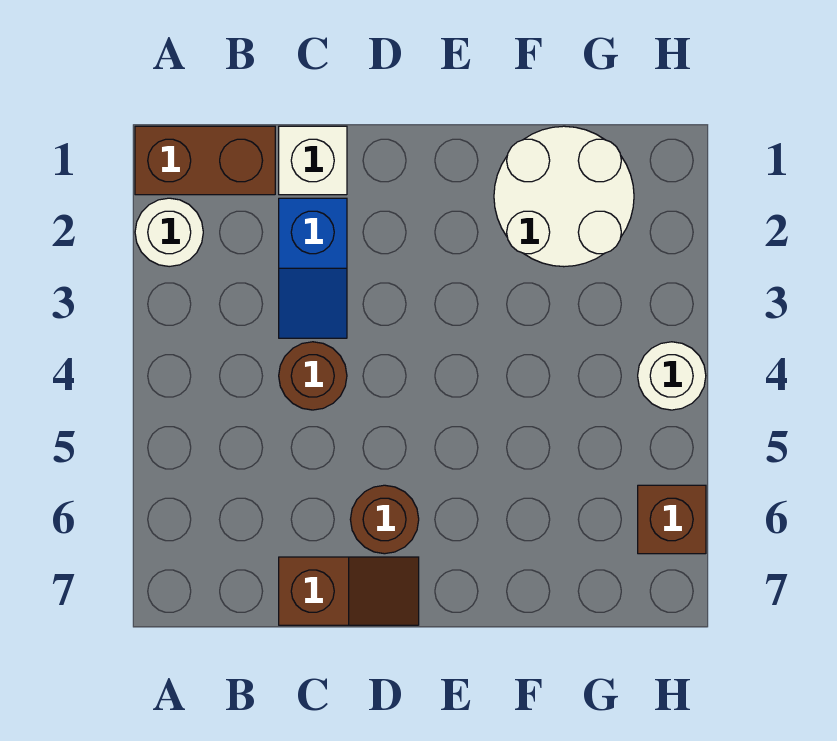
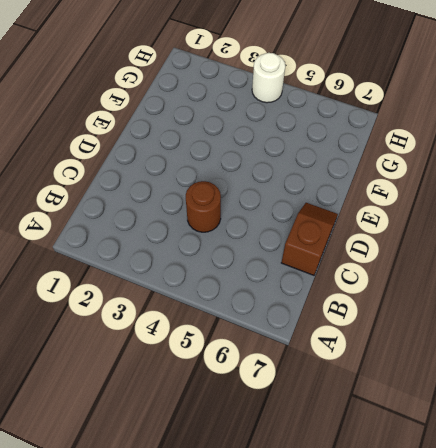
none -> brown 1x2 brick [135,126,275,195]
none -> white 1x1 round brick [135,198,203,267]

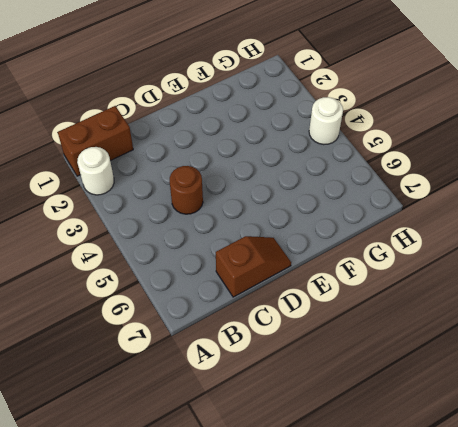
none -> white 1x1 brick [279,126,347,195]
none -> blue 1x2 slope [279,198,347,338]

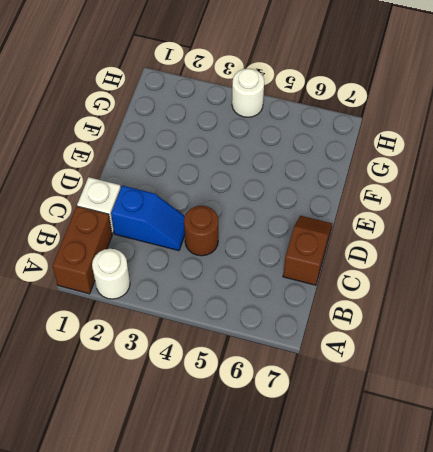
none -> brown 1x1 round brick [350,485,419,554]
none -> white 2x2 round brick [494,126,634,267]

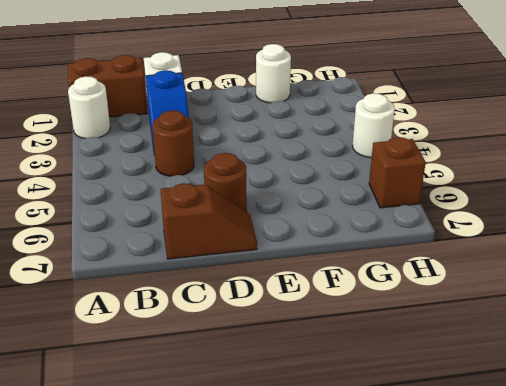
white 1x1 round brick [256,44,291,103] -> white 2x2 round brick [494,126,634,267]

